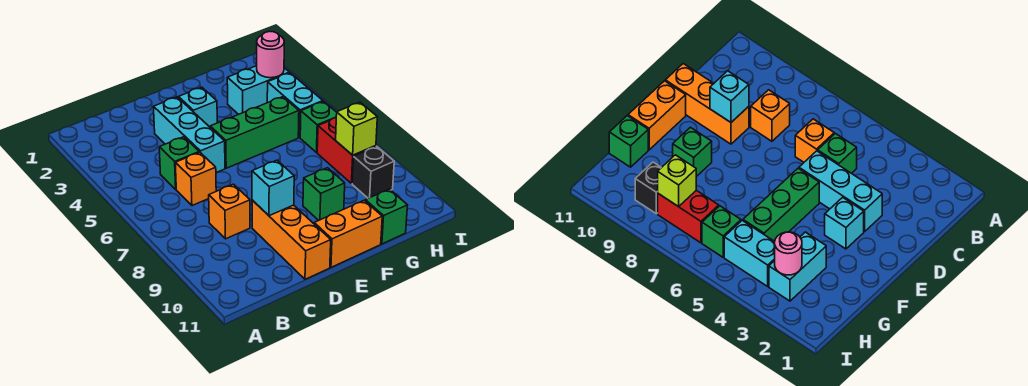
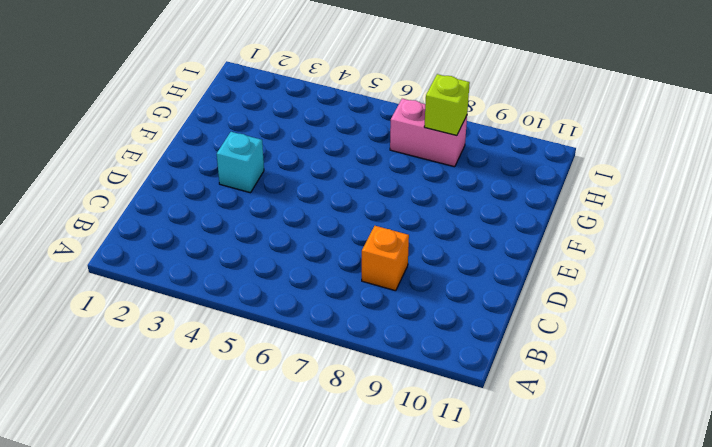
pink 1x2 brick [390,99,467,167] -> red 1x2 brick [317,118,376,184]
none -> green 1x1 brick [159,137,199,189]
none -> orange 1x1 brick [175,152,216,206]
none -> cyan 1x3 brick [154,97,225,173]

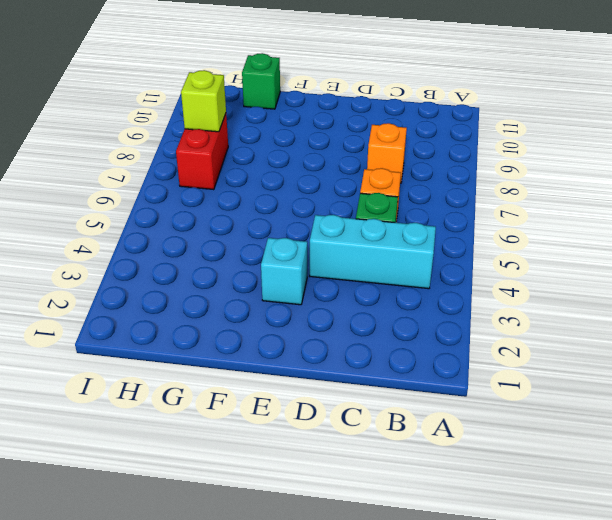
cyan 1x3 brick [310,215,436,289] -> cyan 1x3 brick turned to [154,97,225,173]
none -> orange 1x3 brick [252,200,331,279]
none -> green 1x3 brick [210,97,299,168]
none -> orange 1x2 brick [314,200,382,267]

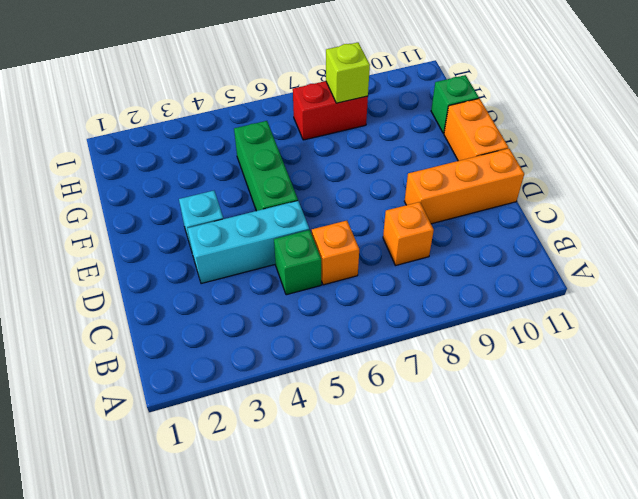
none -> green 1x1 brick [303,168,345,220]
none -> cyan 1x2 brick [227,66,289,114]
none -> cyan 1x2 brick [267,73,323,137]

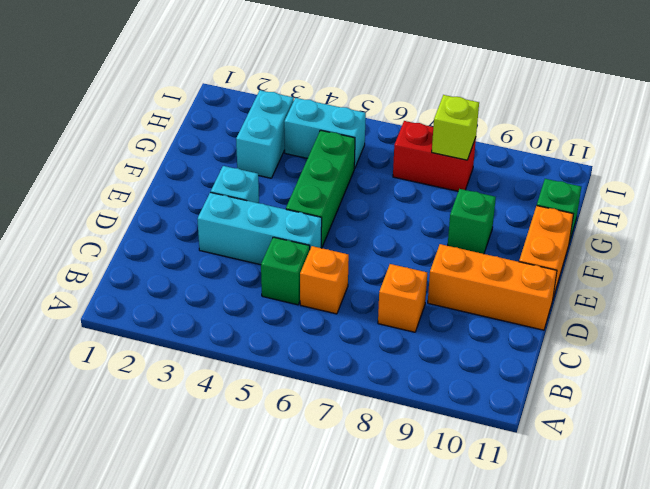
none -> green 1x1 brick [300,101,337,152]
none -> black 1x1 brick [352,146,394,198]
none -> cyan 1x1 brick [252,160,294,216]

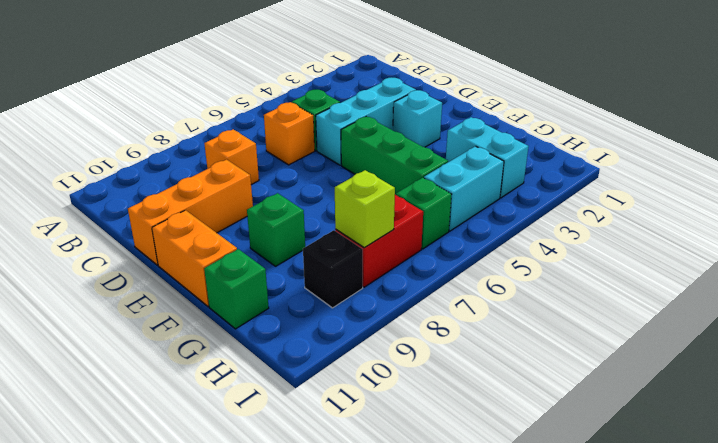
none -> cyan 1x1 brick [252,160,294,216]
none -> pink 1x1 round brick [257,32,284,78]

